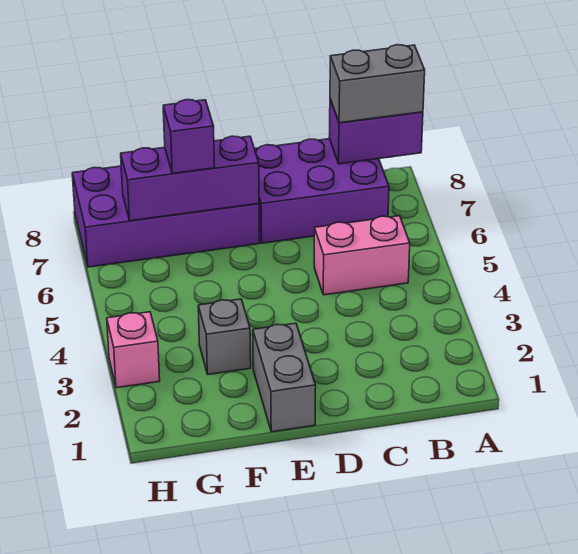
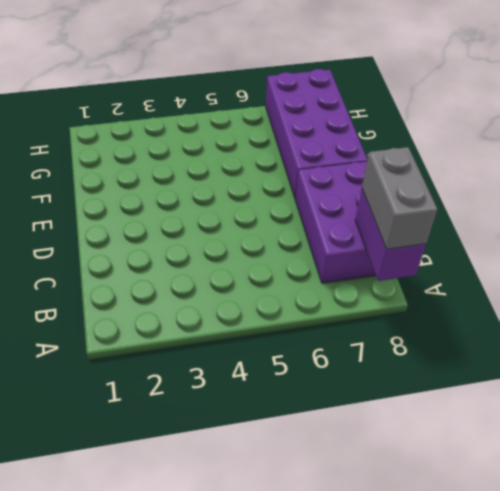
none -> pink 1x2 brick [314,216,410,295]
none -> grey 1x2 brick [253,323,316,432]

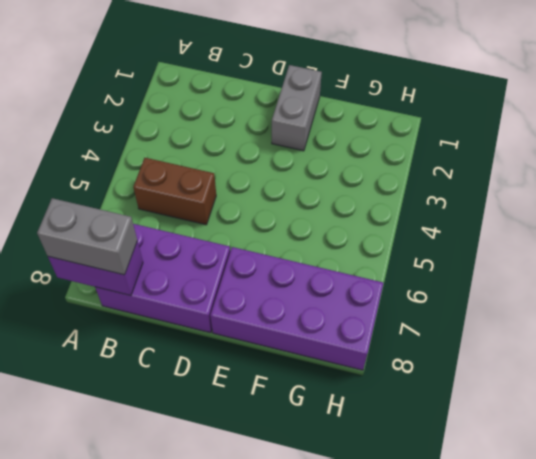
brown 1x2 brick [133,158,216,225] -> pink 1x2 brick [314,216,410,295]
none -> grey 1x1 brick [198,299,251,374]
none -> pink 1x1 brick [107,312,160,388]

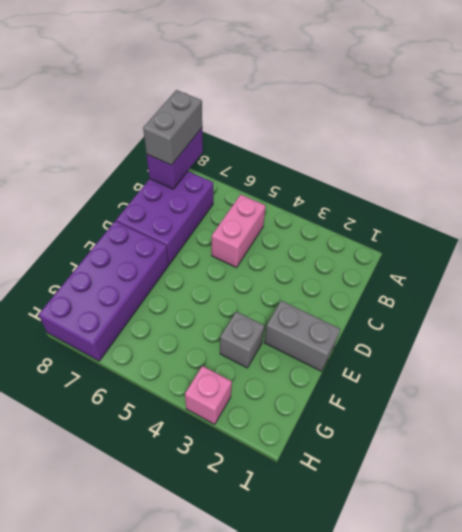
none -> purple 1x3 brick [121,136,259,221]
none -> purple 1x1 brick [163,100,215,174]

